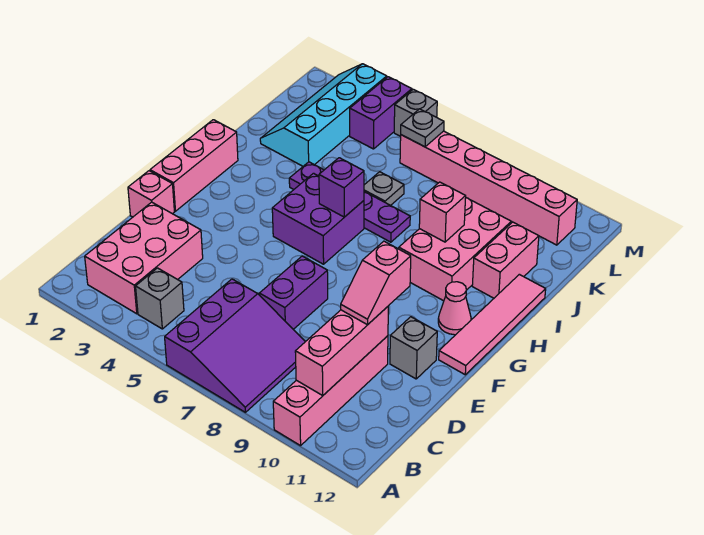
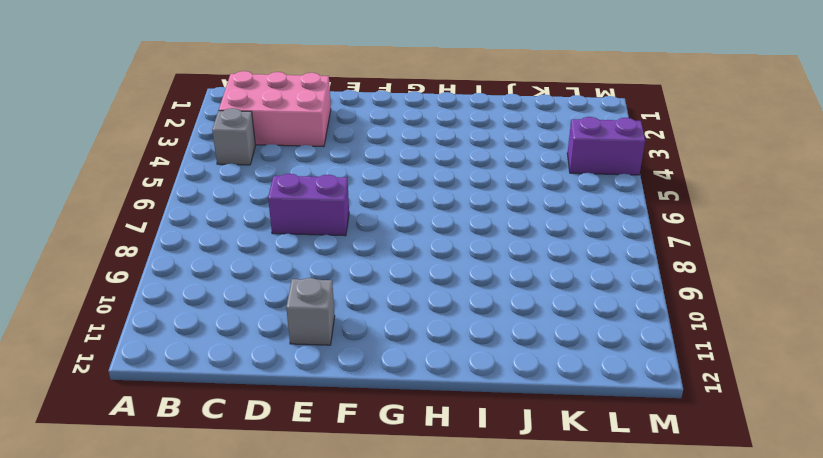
none -> purple 3x3 slope [165,279,305,412]
none -> pink 1x4 brick [273,336,388,446]
none -> pink 1x1 brick [128,171,174,217]

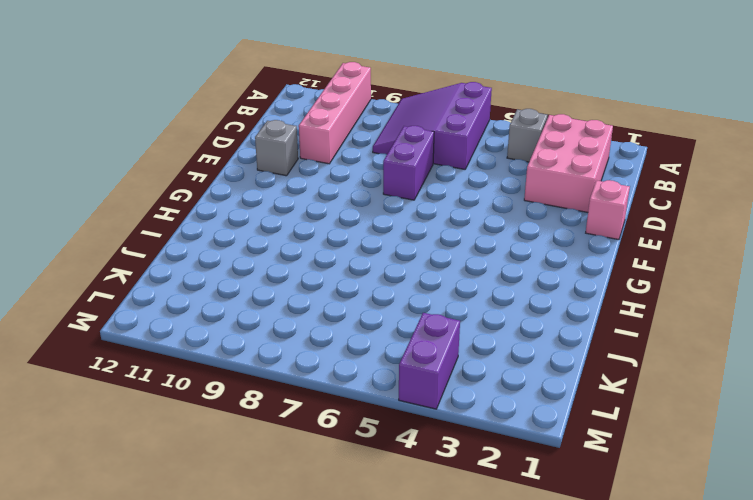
none -> pink 1x3 brick [150,120,238,211]
none -> pink 1x4 tile [439,274,546,375]
none -> purple 2x2 brick [272,173,364,264]

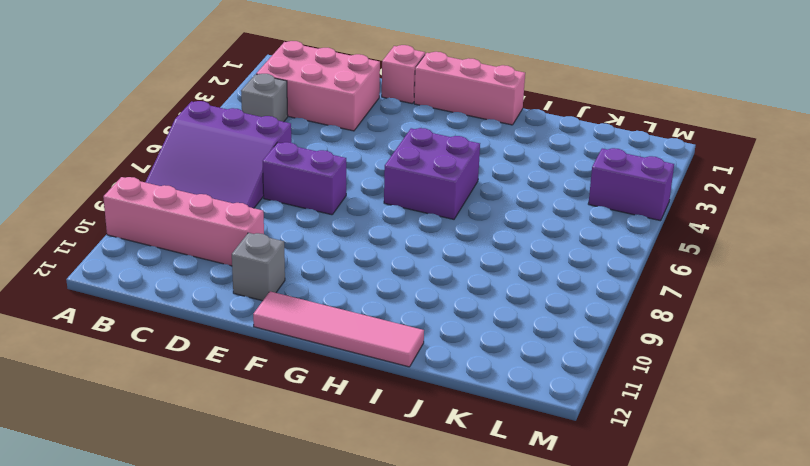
none -> pink 1x1 cone [438,282,471,335]
none -> pink 2x3 brick [399,198,511,301]
none -> purple 1x4 plate [289,162,410,242]

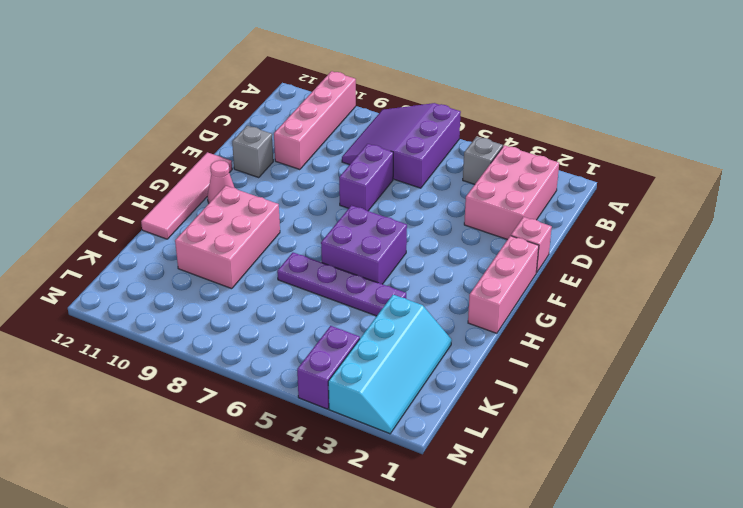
none -> pink 1x2 brick [472,222,539,298]
none -> grey 1x1 plate [364,172,404,205]
none -> pink 1x6 brick [400,131,577,245]

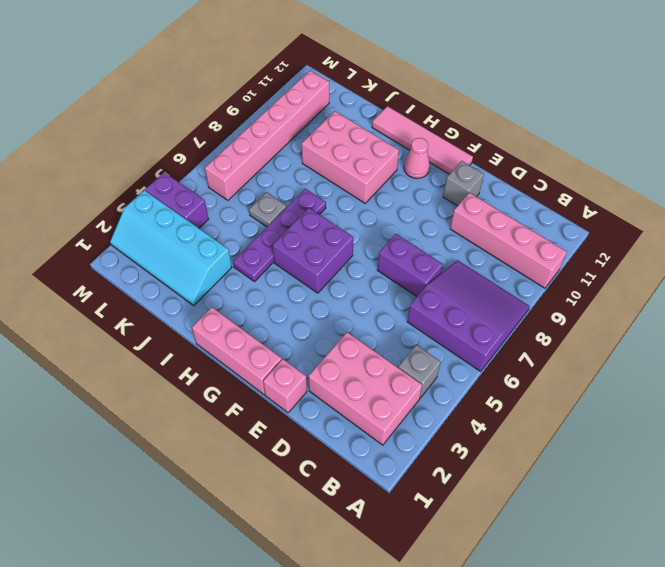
none -> pink 1x2 brick [472,222,539,298]
none -> grey 1x1 brick [394,89,437,136]
none -> pink 1x3 brick [295,307,388,395]

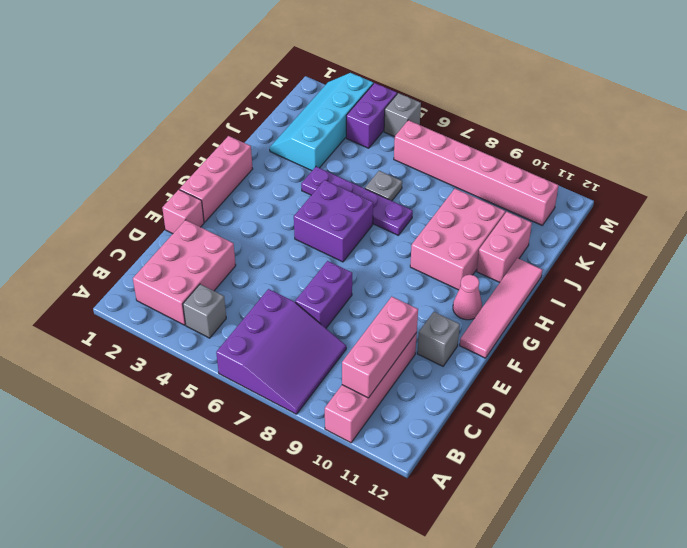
none -> purple 1x1 brick [319,158,364,217]
none -> pink 1x1 brick [419,182,466,242]
none -> grey 1x1 plate [401,109,444,147]

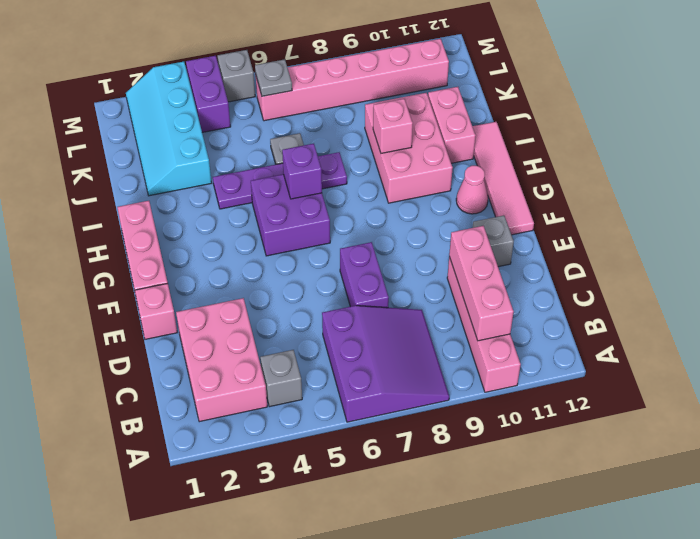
none -> pink 1x2 slope [341,241,411,325]

